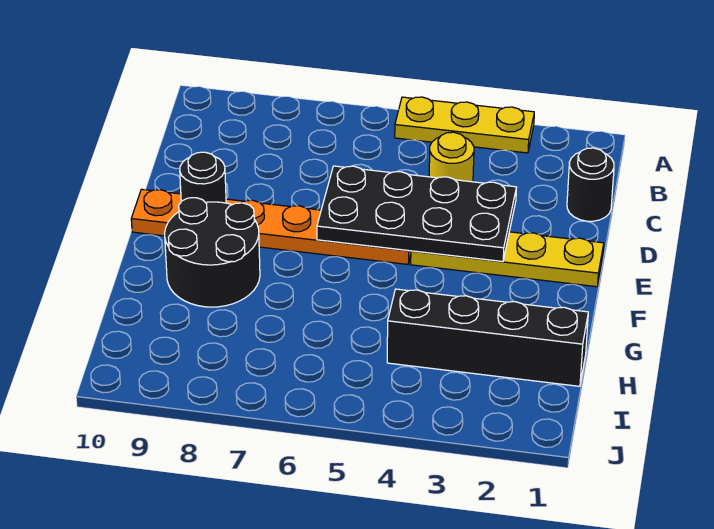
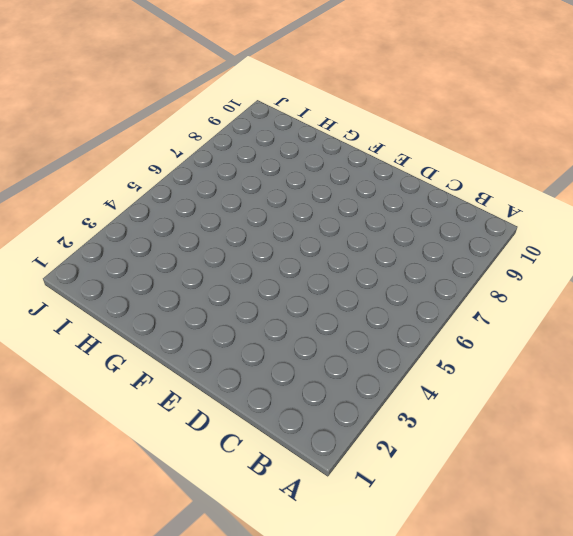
none -> yellow 1x3 plate [395,97,534,153]
none -> black 1x1 round brick [567,148,614,221]

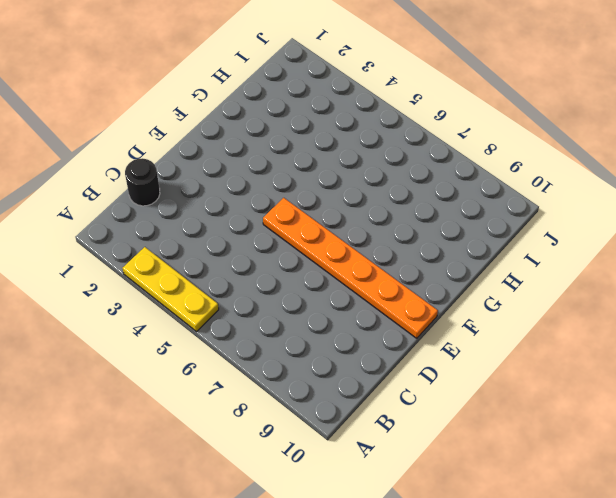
none -> yellow 1x1 round brick [429,132,474,182]
none -> yellow 1x4 plate [411,232,604,287]

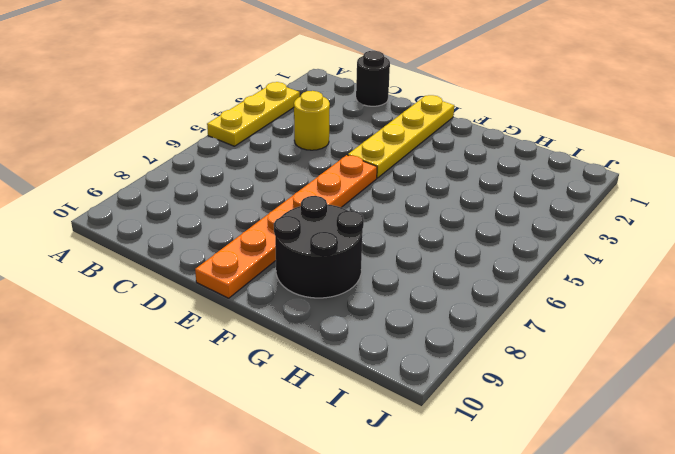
none -> black 1x4 brick [387,289,588,386]
none -> black 2x4 plate [317,166,517,261]

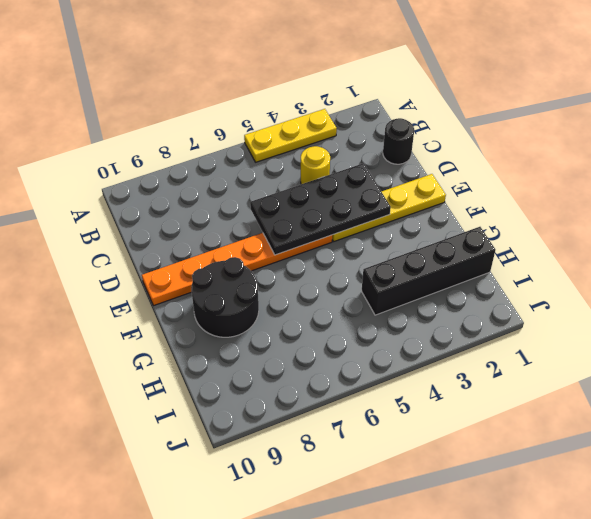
none -> black 1x1 round brick [180,152,226,203]

